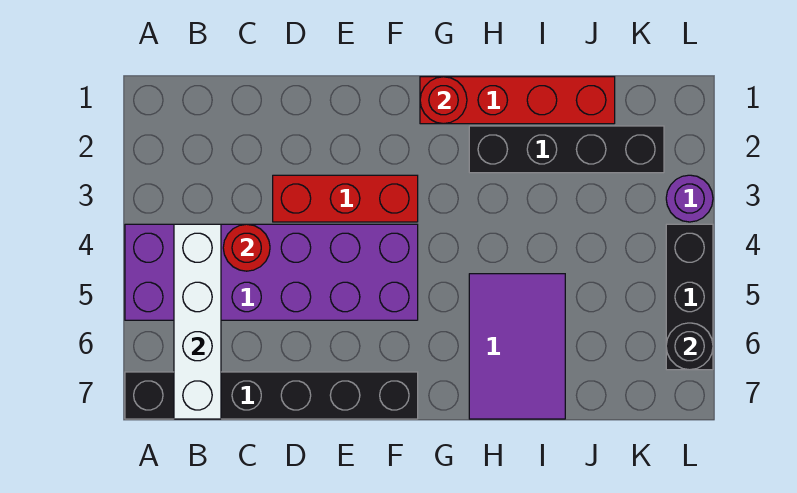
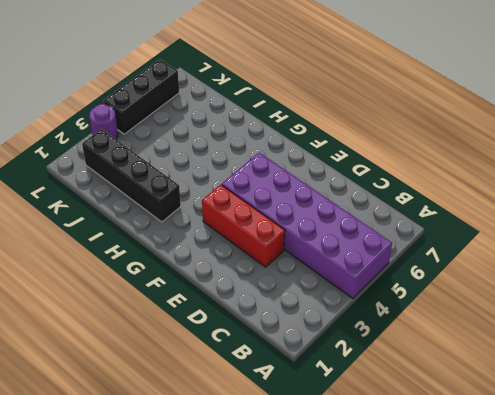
none -> black 1x6 brick [125,372,418,419]
none -> red 1x4 brick [420,77,615,124]
none -> purple 2x3 tile [469,274,565,419]

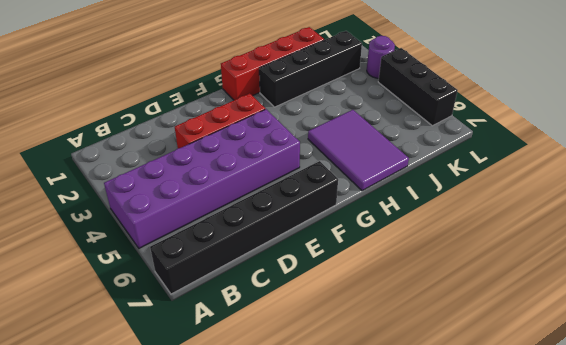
none -> white 1x4 brick [174,224,221,419]
none -> red 1x1 round brick [223,224,270,271]
none -> red 1x1 round brick [420,77,467,124]

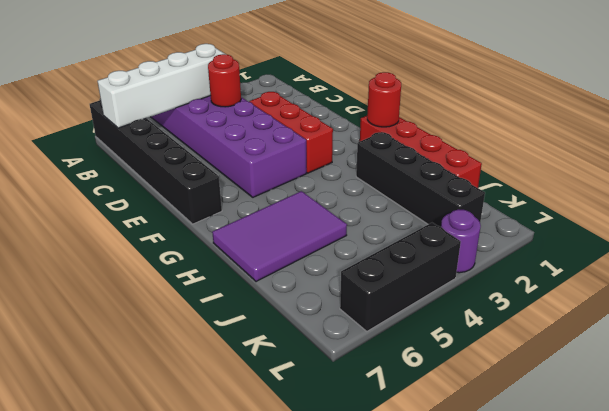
none -> black 1x1 round brick [666,323,713,370]

